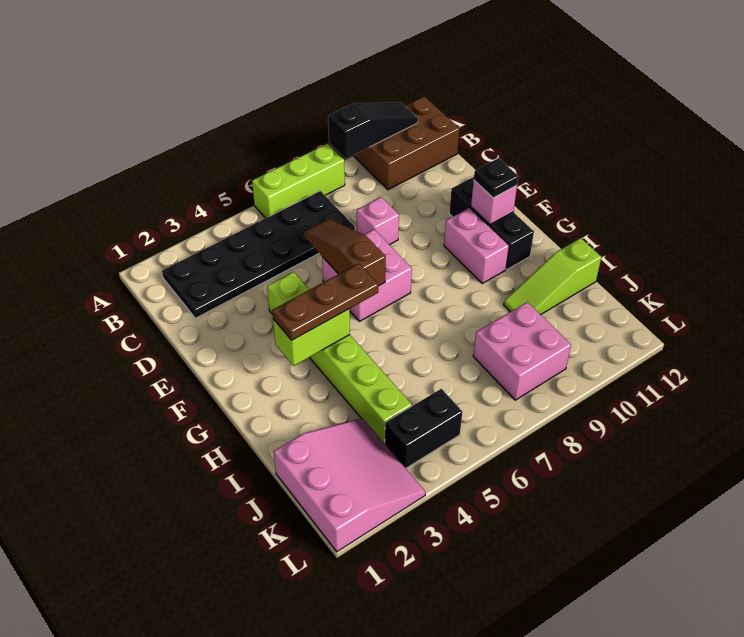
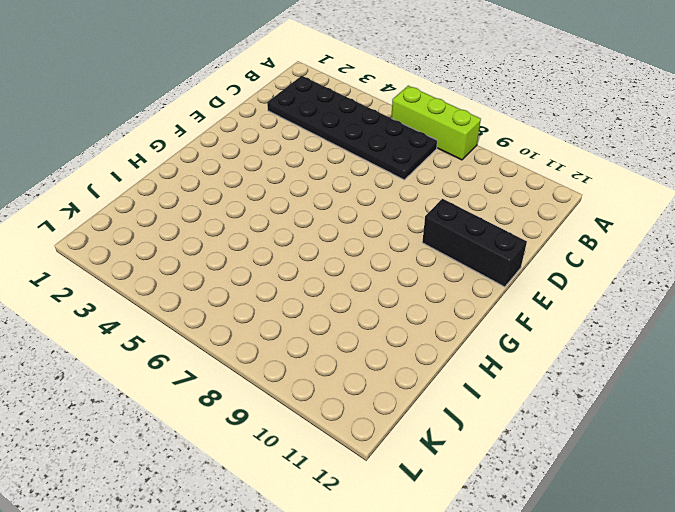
black 1x3 brick [422,199,527,287] -> black 1x3 brick turned to [449,177,534,269]
none -> brown 2x3 brick [354,96,460,190]
none -> pink 1x1 brick [357,197,399,245]
none -> lime 1x6 brick [267,272,412,443]

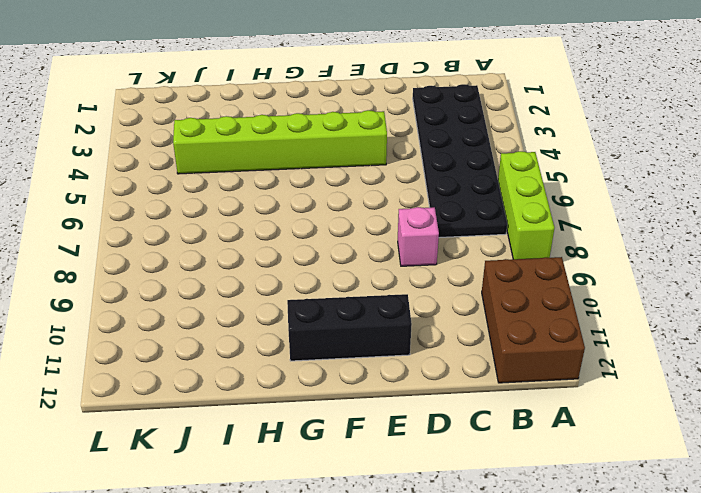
none -> pink 2x2 brick [322,230,412,321]
none -> pink 1x2 brick [444,208,509,283]
none -> lime 1x3 slope [504,238,601,315]

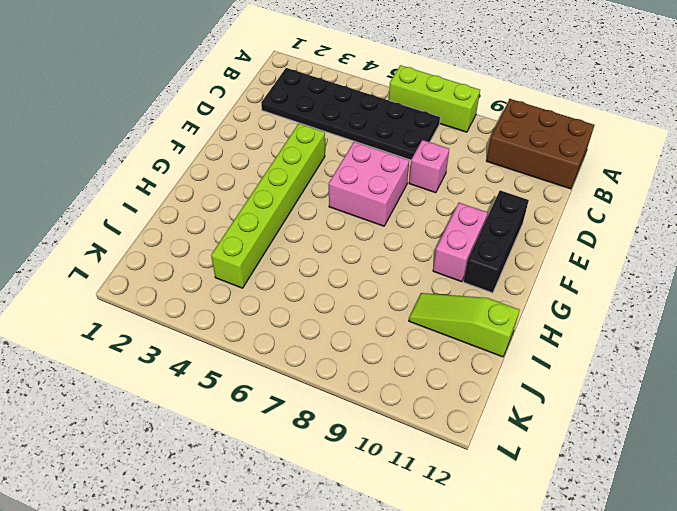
none -> pink 3x3 slope [274,418,425,552]
none -> pink 2x2 brick [473,302,571,400]
none -> black 1x2 brick [385,389,462,468]

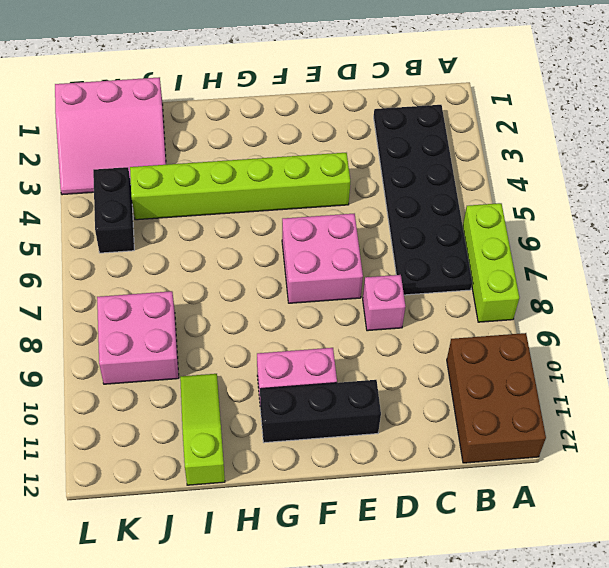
none -> black 1x3 slope [328,102,418,159]
none -> brown 1x3 slope [304,219,386,286]
none -> pink 1x1 brick [471,181,517,225]

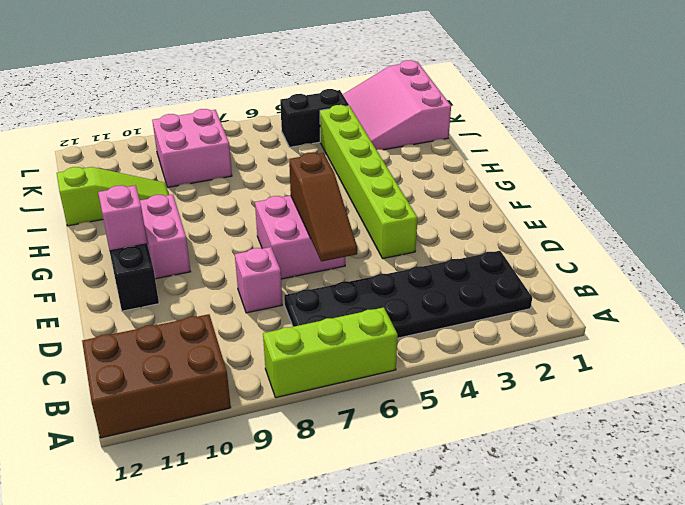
none -> black 1x3 slope [328,102,418,159]
none -> lime 1x2 brick [273,309,350,366]
none -> black 1x1 plate [474,158,518,198]

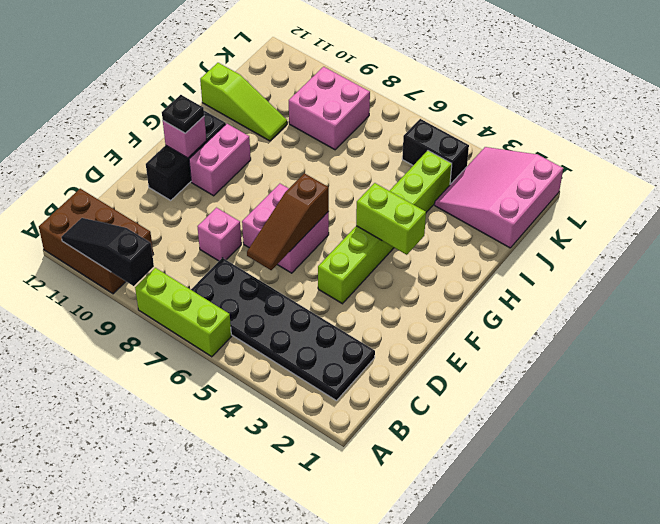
none -> brown 1x3 plate [272,263,378,340]

